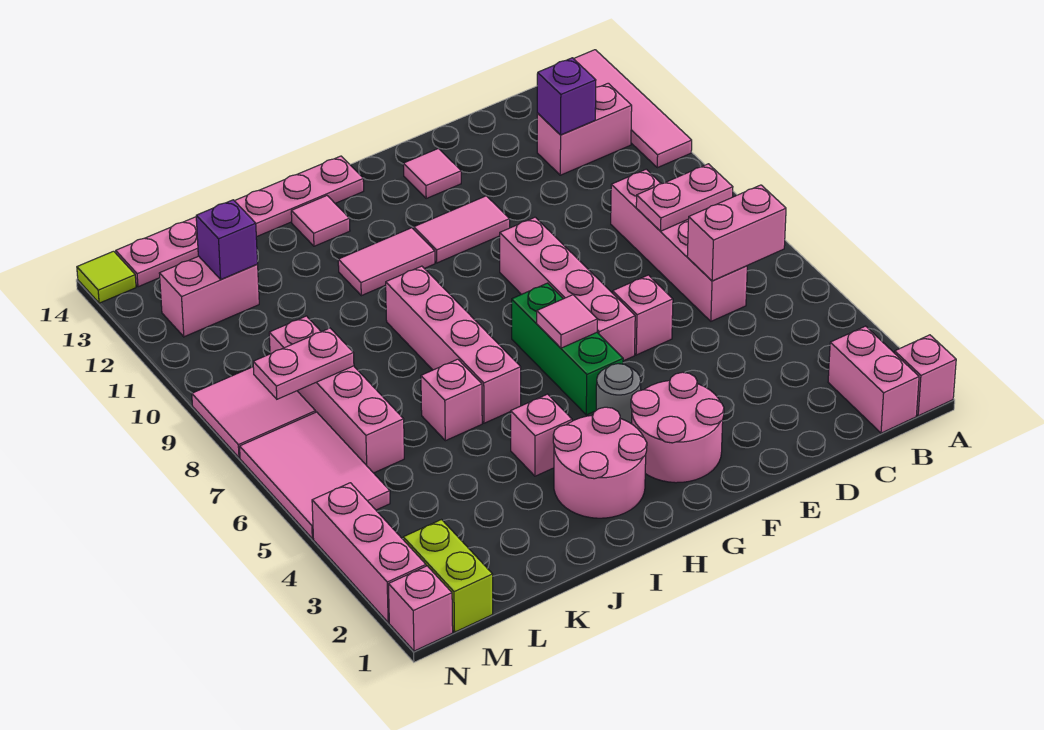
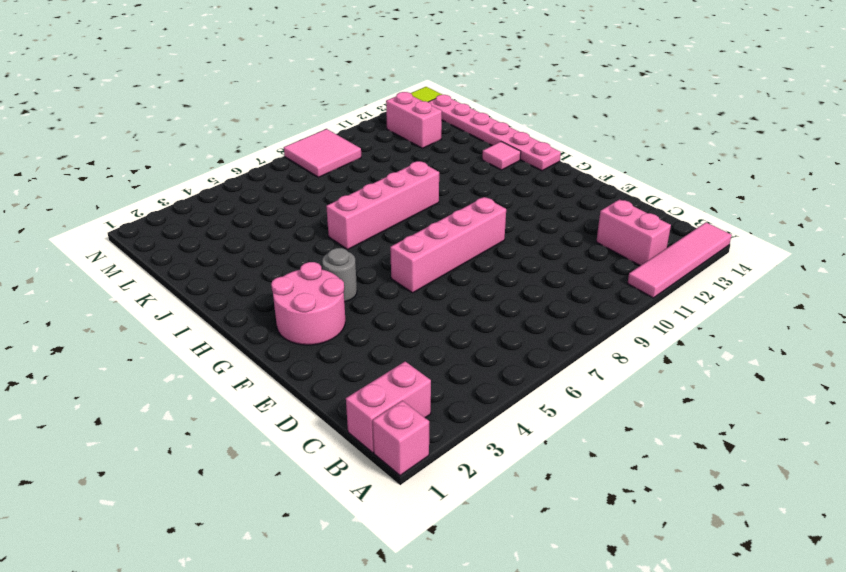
none -> pink 1x4 brick [611,169,747,321]
none -> pink 1x1 brick [613,275,673,355]
none -> pink 1x2 tile [414,196,510,263]
none -> pink 1x1 tile [403,149,461,198]

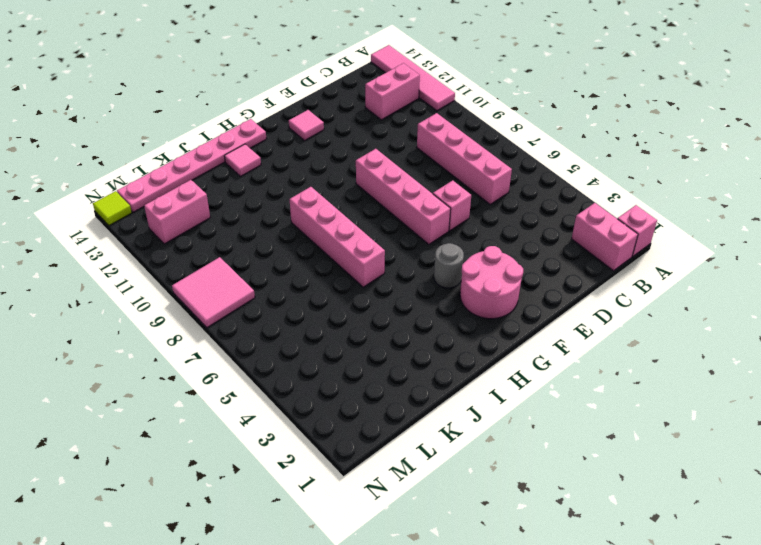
none -> pink 1x2 tile [414,196,510,263]
none -> green 1x3 brick [512,283,623,415]
none -> pink 2x2 round brick [553,407,647,518]
none -> pink 1x2 tile [338,228,435,296]

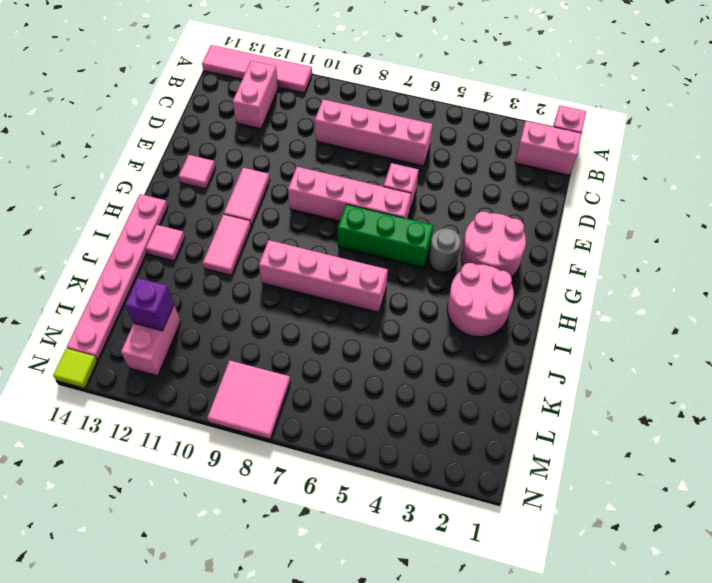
none -> pink 1x1 brick [511,394,572,476]
none -> pink 1x1 brick [421,359,482,441]
none -> pink 1x4 brick [269,316,404,473]
none -> lime 1x2 brick [403,520,493,632]

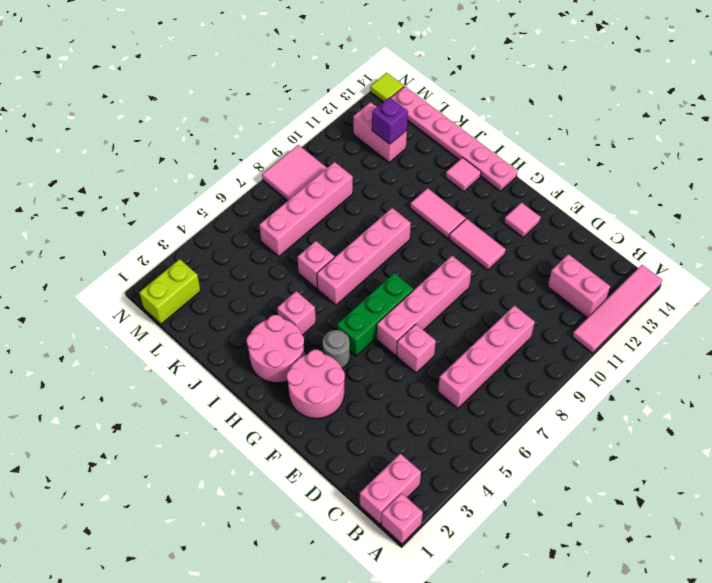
none -> pink 2x3 tile [240,412,390,539]
none -> pink 1x1 brick [388,566,453,651]
none -> pink 1x3 brick [312,483,426,622]
none -> pink 1x2 brick [687,185,786,281]

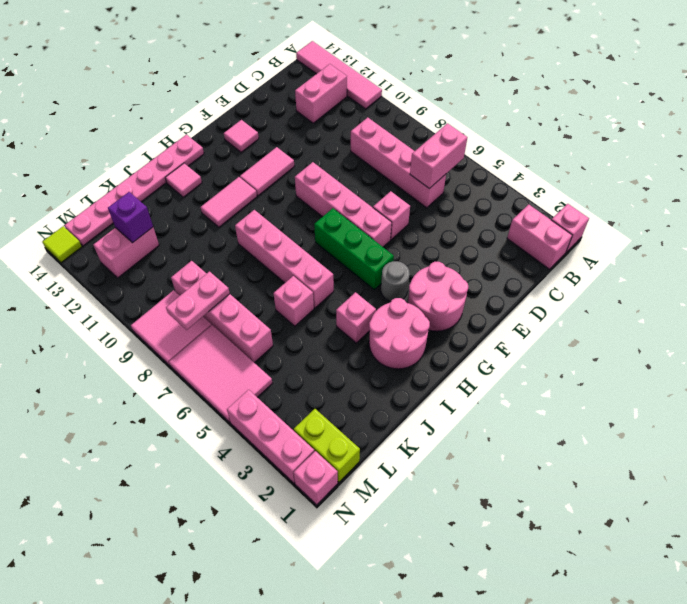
none -> pink 1x2 plate [636,164,733,231]
none -> purple 1x1 brick [537,58,596,135]
none -> pink 1x1 tile [537,295,598,348]

